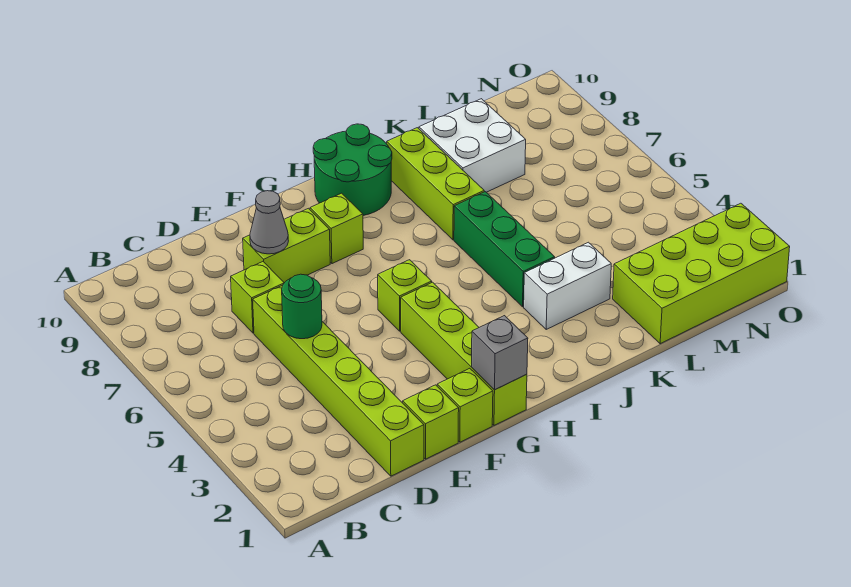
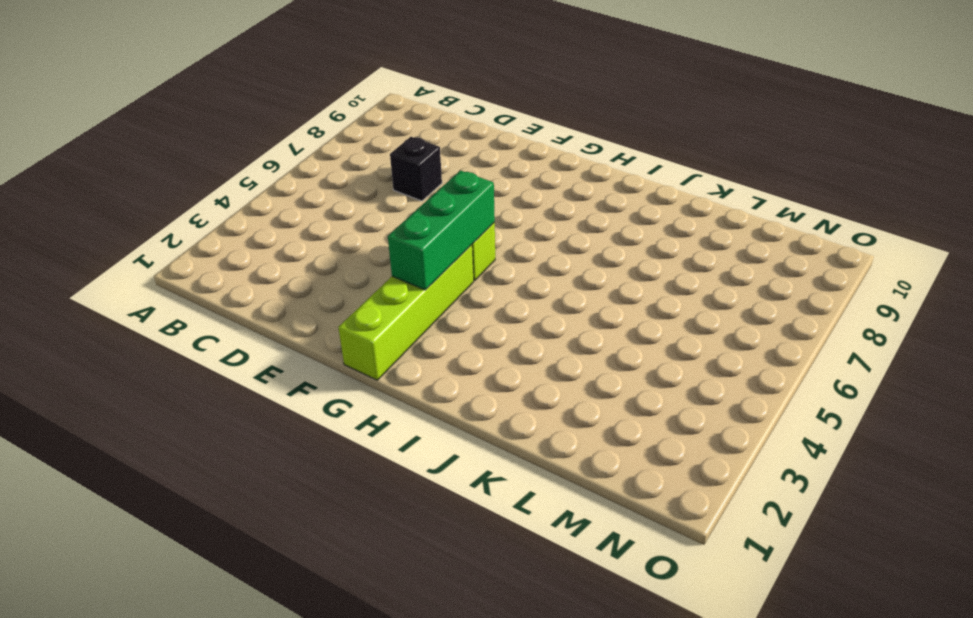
black 1x1 brick [390,137,442,201] -> lime 1x1 brick [231,262,284,333]
green 1x3 brick [388,171,495,290] -> green 1x3 brick moved to [454,192,555,307]
none -> lime 1x6 brick [253,285,424,476]
none -> lime 1x1 brick [403,385,459,459]
none -> lime 1x2 brick [243,208,330,283]

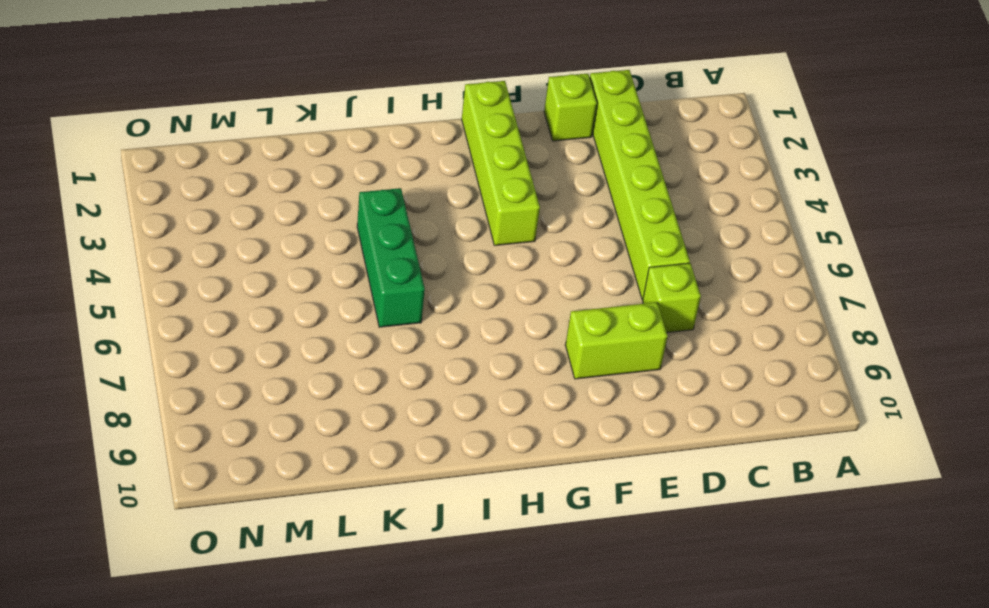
none -> lime 1x1 brick [437,368,493,442]
none -> lime 1x1 brick [378,260,432,331]
none -> lime 1x1 brick [310,193,363,264]

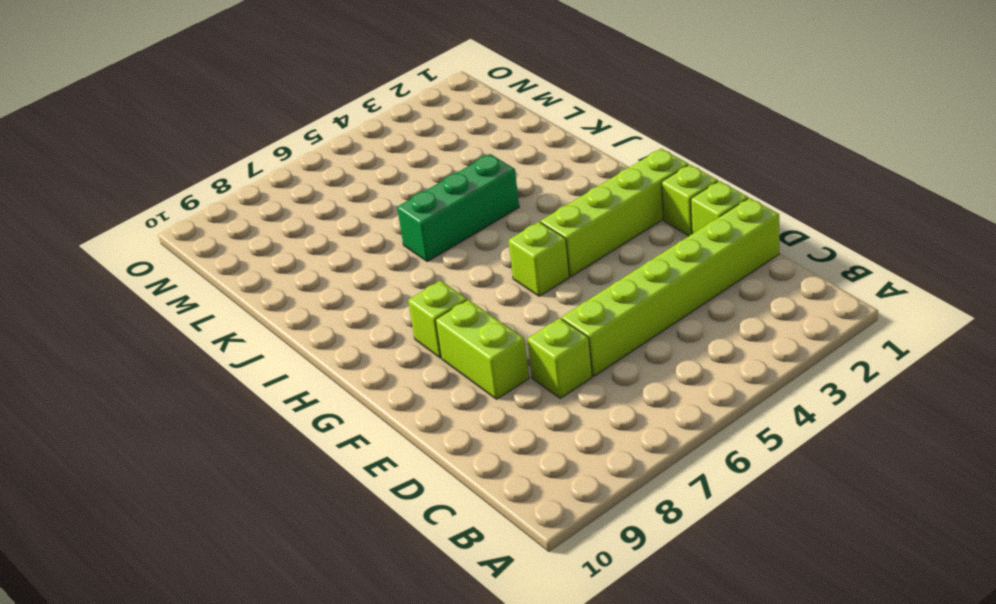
none -> green 2x2 round brick [313,124,392,216]
none -> white 1x2 brick [524,242,611,329]
none -> lime 1x3 brick [387,128,484,240]

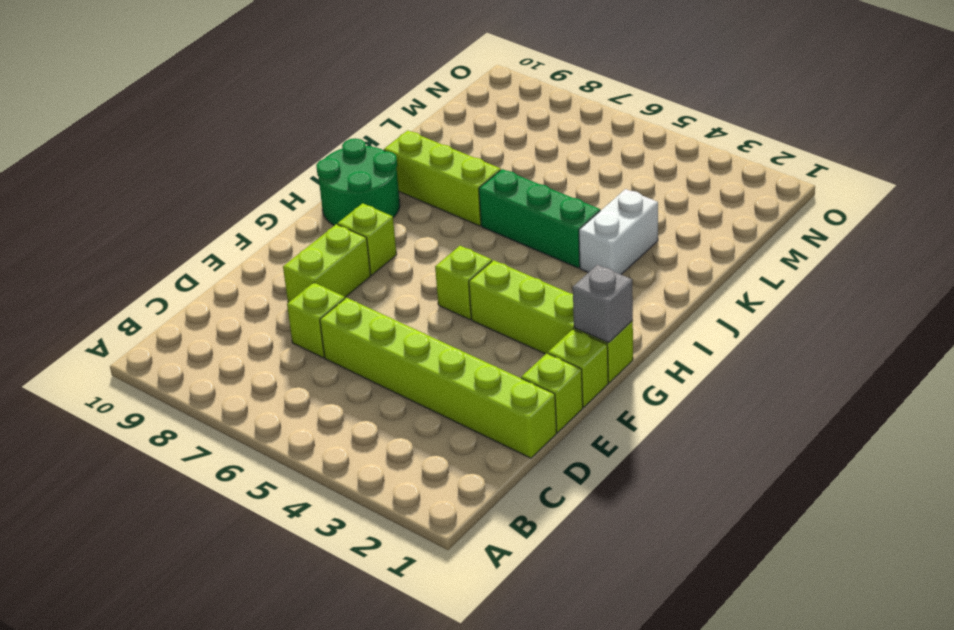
none -> white 2x2 brick [419,99,526,192]
none -> lime 2x4 brick [613,203,790,344]
none -> green 1x1 round brick [282,274,322,339]

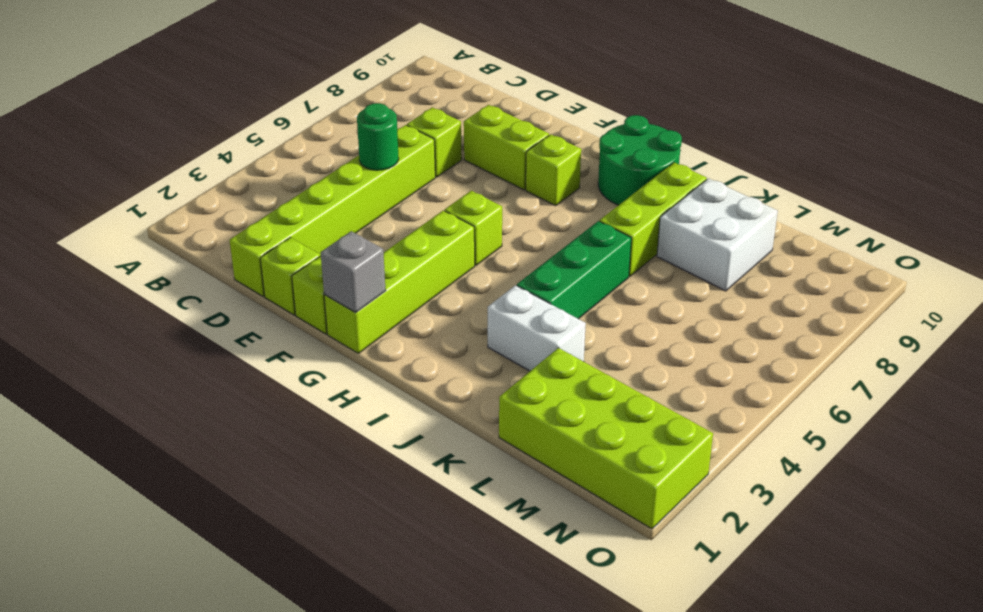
none -> grey 1x1 cone [250,191,288,254]

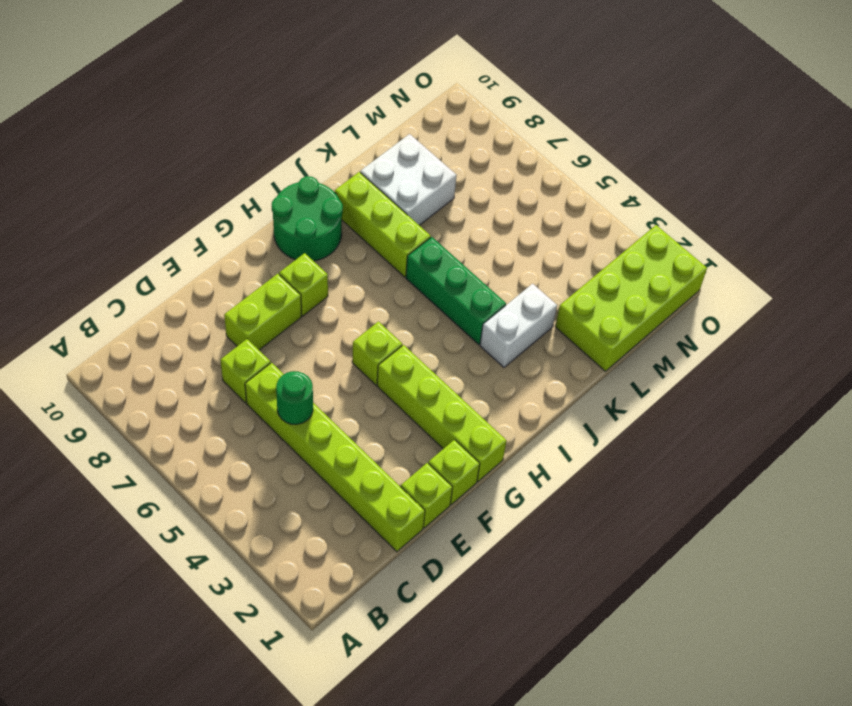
none -> grey 1x1 cone [250,191,288,254]
none -> grey 1x1 brick [472,316,528,390]

